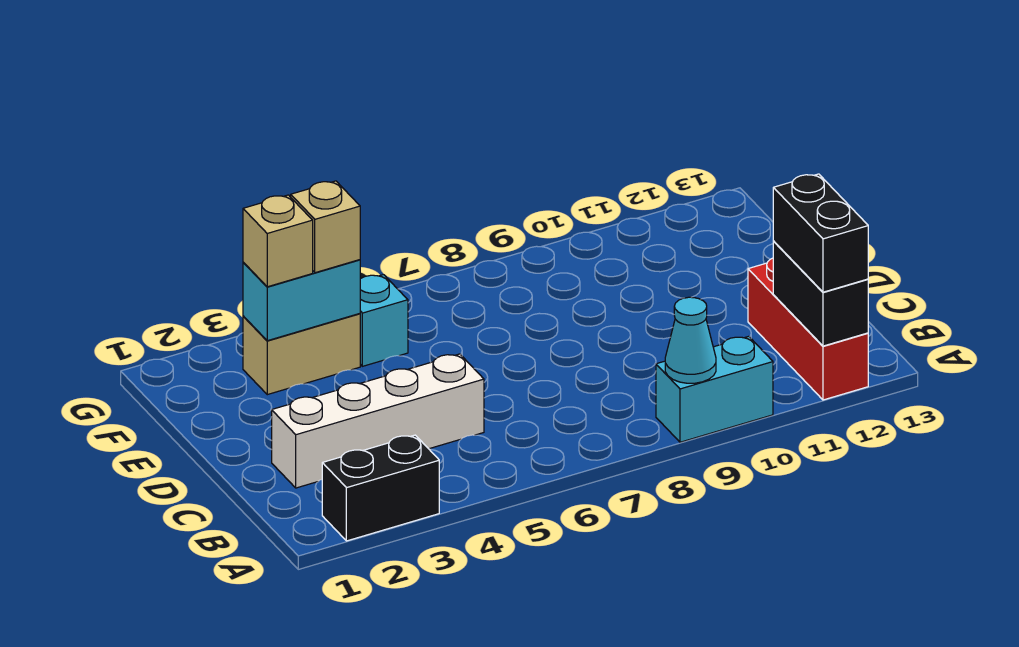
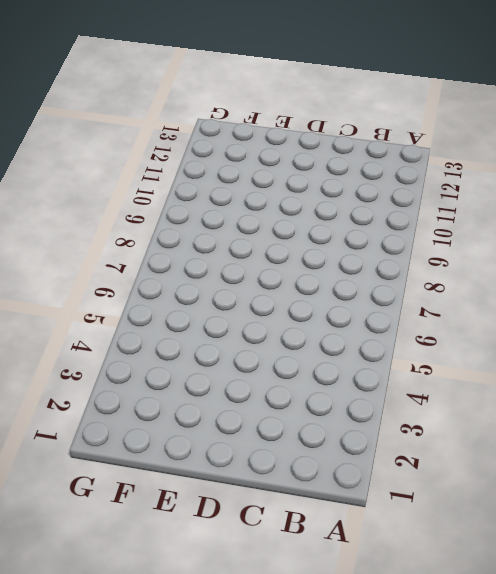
none -> black 1x2 brick [322,435,439,541]
none -> cyan 1x2 brick [656,336,773,442]
none -> red 1x3 brick [748,258,868,400]

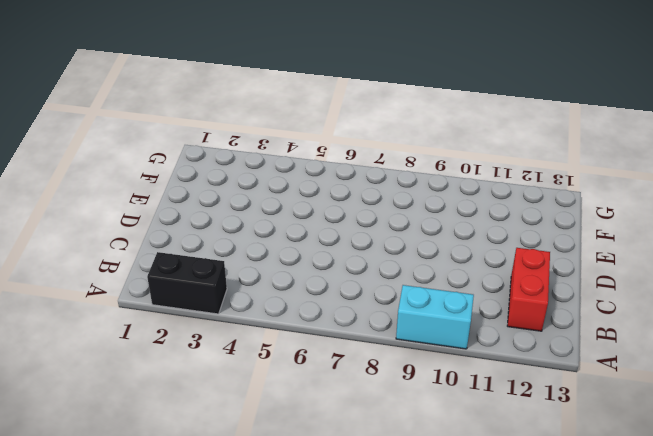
red 1x2 brick [507,248,550,331] -> red 1x3 brick [748,258,868,400]
none -> white 1x4 brick [272,354,484,488]
none -> tan 1x2 brick [243,314,360,395]
none -> cyan 1x1 brick [360,275,408,366]

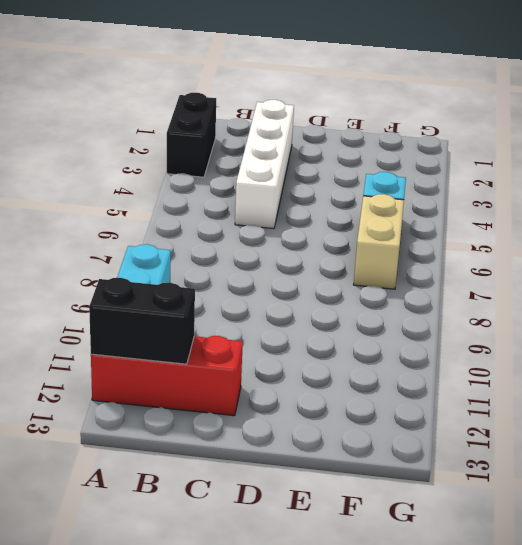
tan 1x2 brick [354,194,404,289] -> tan 1x2 brick moved to [243,314,360,395]
none -> cyan 1x1 cone [665,297,716,383]
none -> cyan 1x2 brick [243,260,360,341]
none -> black 1x2 brick [773,174,868,292]

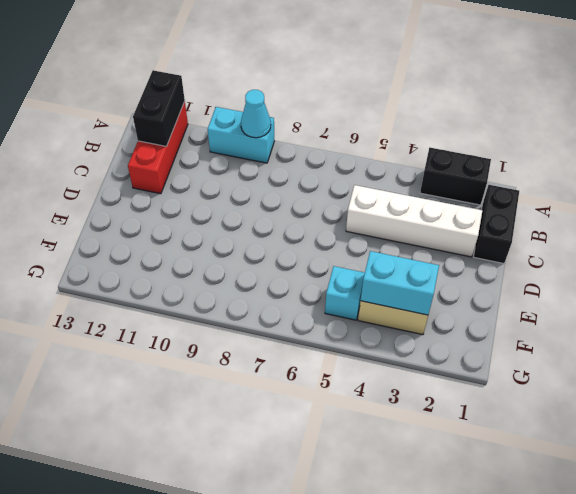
black 1x2 brick [474,185,519,263] -> black 1x2 brick moved to [773,174,868,292]
none -> tan 1x1 brick [243,195,313,287]
none -> tan 1x1 brick [291,181,360,273]

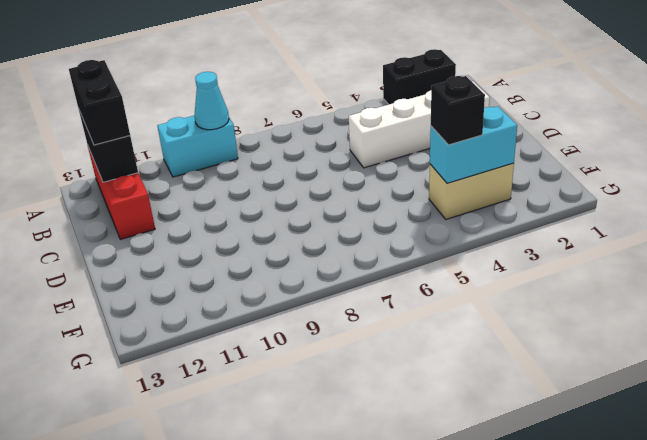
black 1x1 brick [431,76,485,145] -> tan 1x1 brick [291,181,360,273]
none -> cyan 1x1 brick [360,275,408,366]
none -> tan 1x1 brick [243,195,313,287]

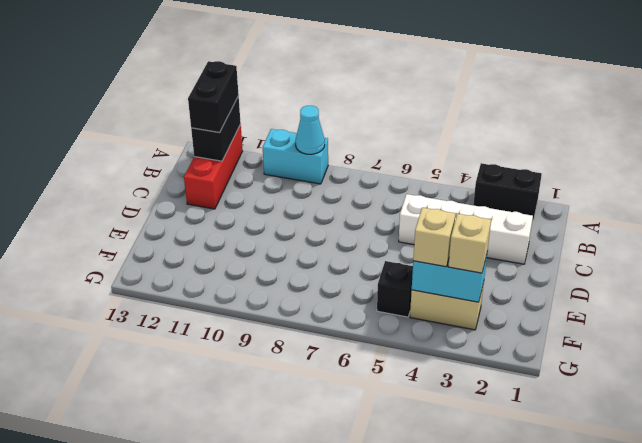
black 1x1 brick [377,261,413,317] -> cyan 1x1 brick [360,275,408,366]

